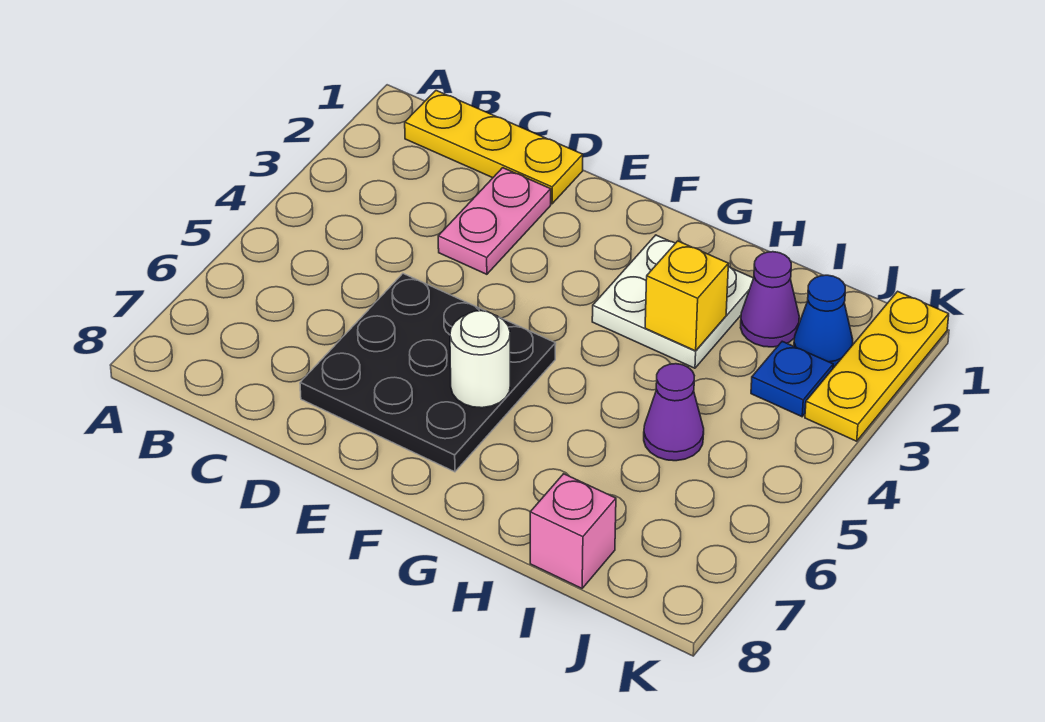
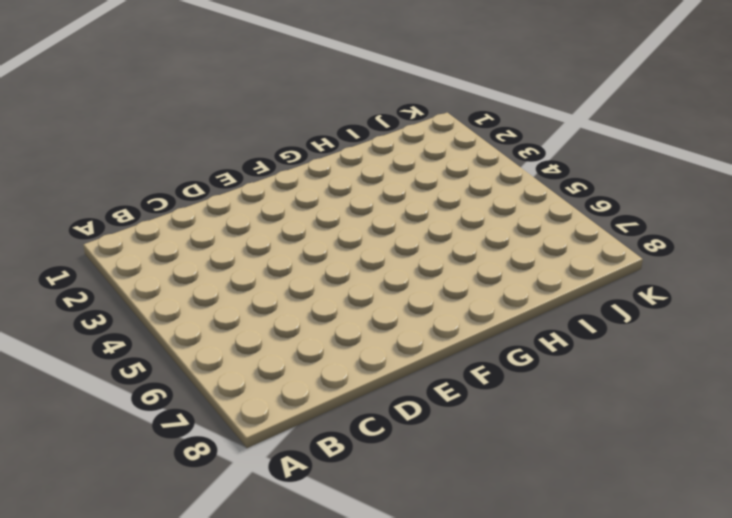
none -> yellow 1x3 plate [405,91,583,204]
none -> pink 1x2 plate [438,168,551,274]
none -> black 3x3 plate [300,274,556,472]

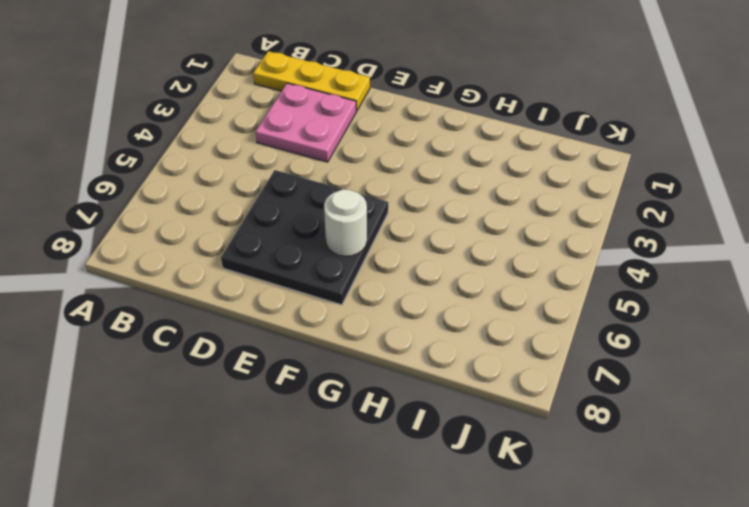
pink 2x2 plate [256,83,356,162] -> pink 1x2 plate [438,168,551,274]
none -> white 2x2 plate [592,235,753,368]
none -> purple 1x1 cone [741,252,799,347]
none -> purple 1x1 cone [644,364,704,461]

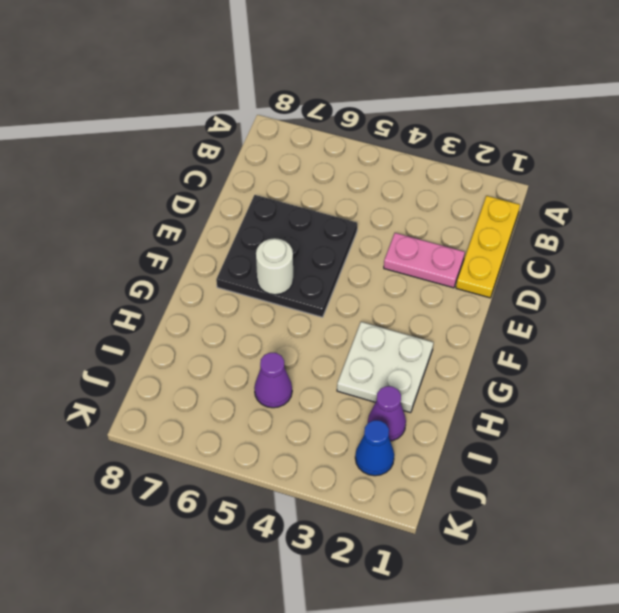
none -> pink 1x1 brick [530,474,616,588]
none -> blue 1x1 plate [751,341,833,417]
none -> yellow 1x3 plate [805,291,949,441]

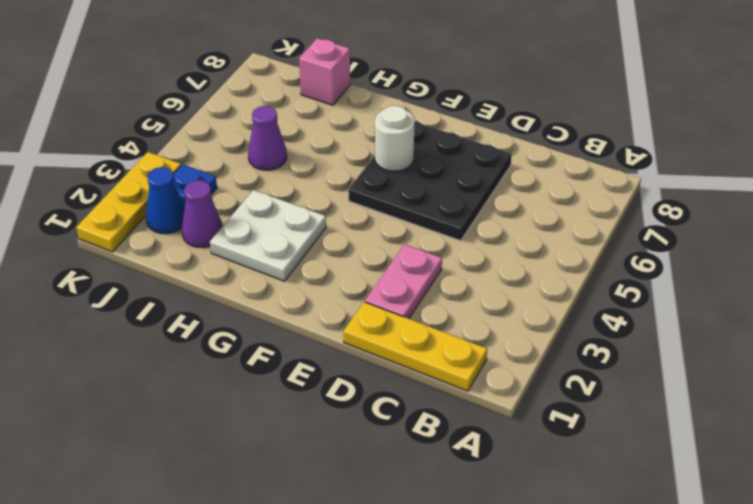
none -> yellow 1x1 brick [645,241,728,351]

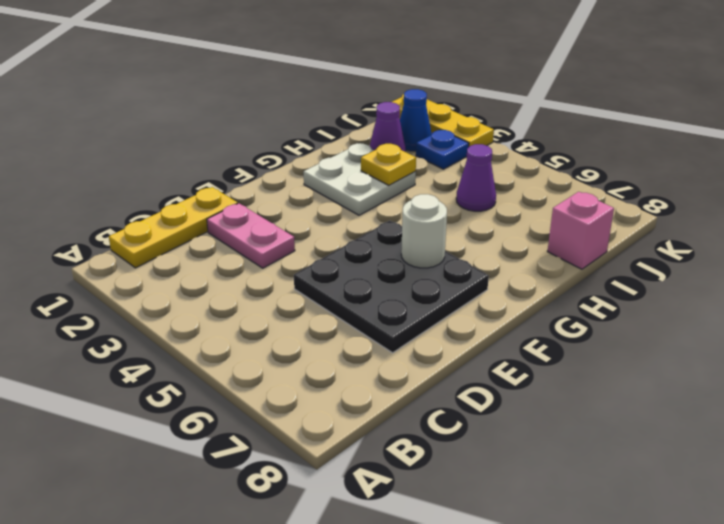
yellow 1x1 plate [361,144,416,185] -> yellow 1x1 brick [645,241,728,351]

